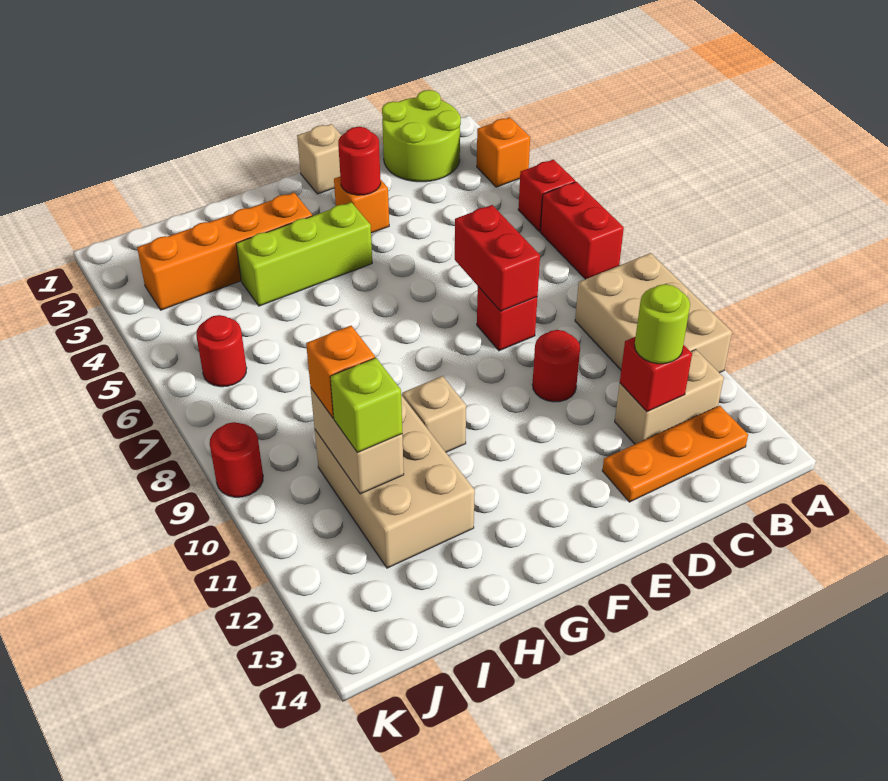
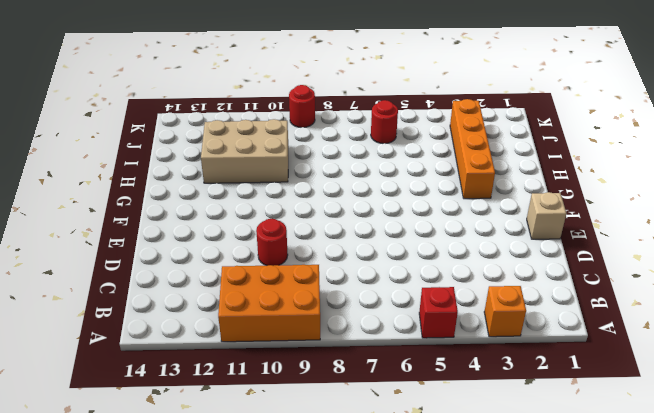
orange 2x3 brick [218,265,320,342] -> tan 2x3 brick [575,253,732,373]
none -> red 1x2 brick [540,182,624,279]
none -> lime 2x2 round brick [382,90,461,182]
none -> tan 1x2 brick [615,350,724,444]

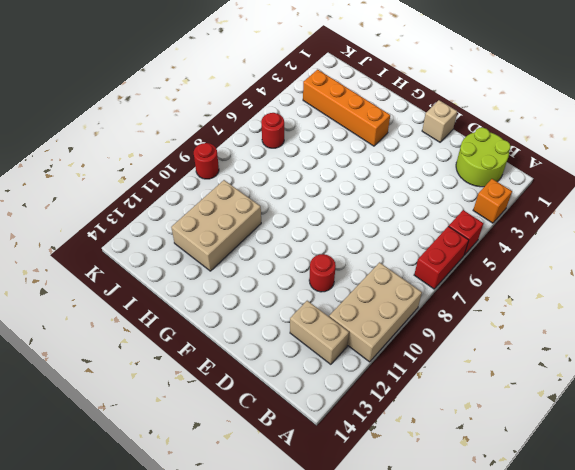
none -> orange 1x3 plate [602,406,748,502]
none -> red 1x1 brick [477,287,537,351]
none -> orange 1x1 brick [334,177,389,233]

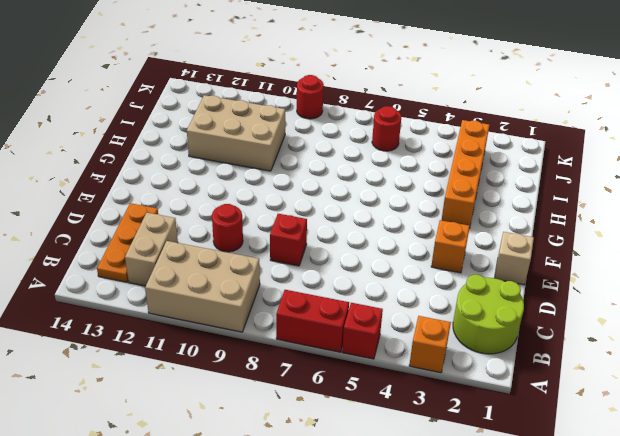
none -> lime 1x3 brick [236,202,372,306]
none -> tan 1x1 brick [402,376,466,452]
none -> red 1x1 brick [620,337,692,412]

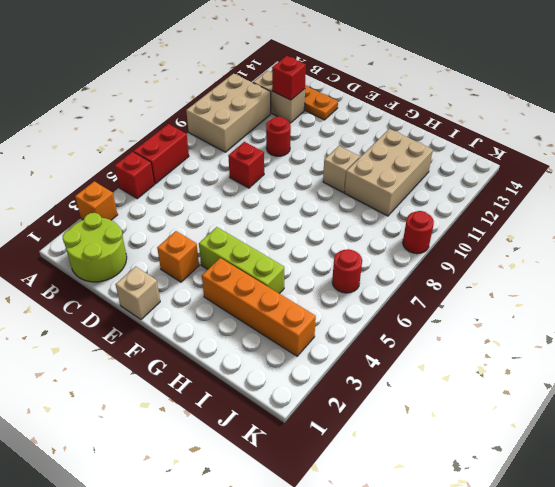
none -> red 1x2 brick [455,205,540,311]
none -> red 1x1 round brick [338,127,381,195]
none -> tan 1x2 brick [311,389,404,494]

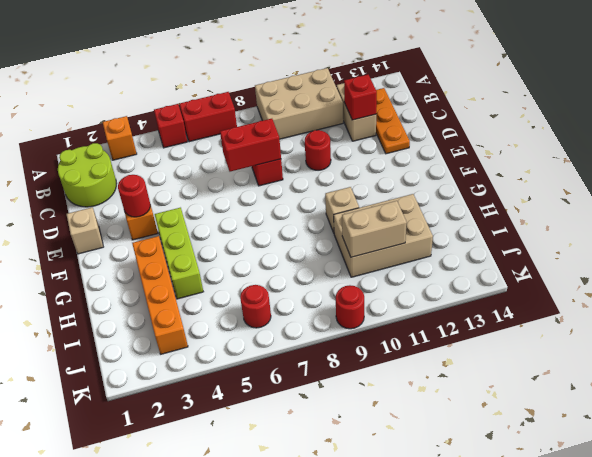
none -> lime 1x1 round brick [635,284,690,364]
none -> orange 1x1 brick [306,326,375,418]
none -> lime 1x1 brick [330,358,402,453]

